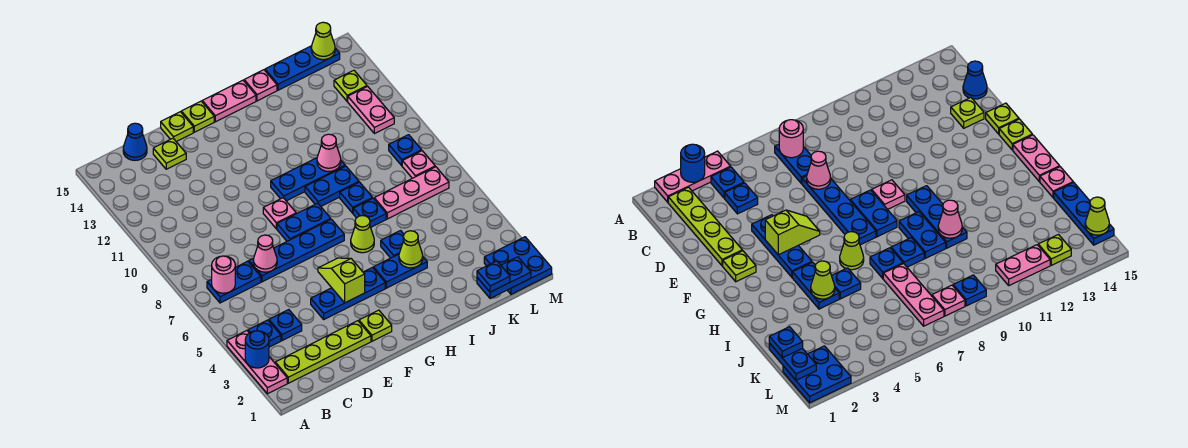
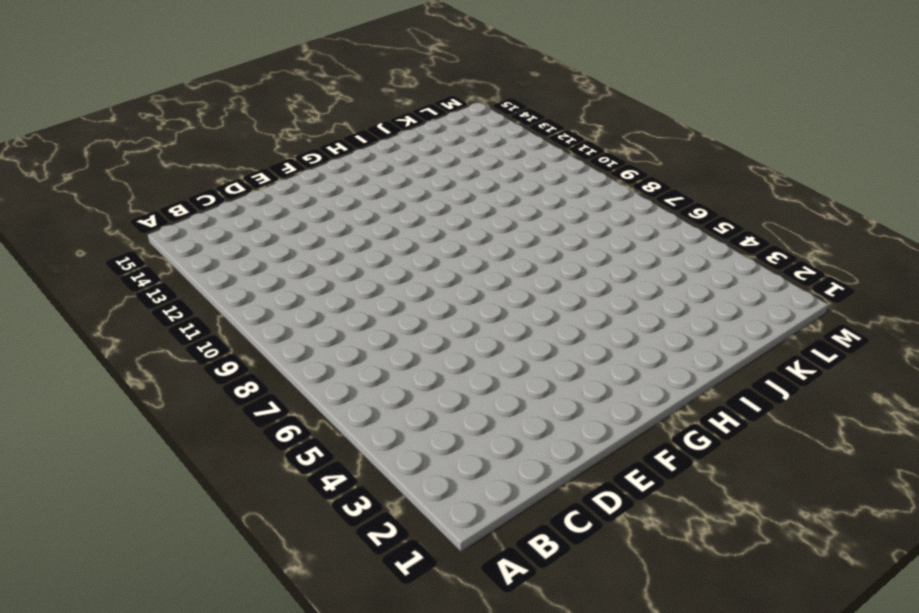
none -> pink 1x3 plate [227,331,287,394]
none -> lime 1x4 plate [275,321,371,383]
none -> blue 1x1 plate [248,320,281,347]
none -> blue 1x2 plate [207,261,261,303]

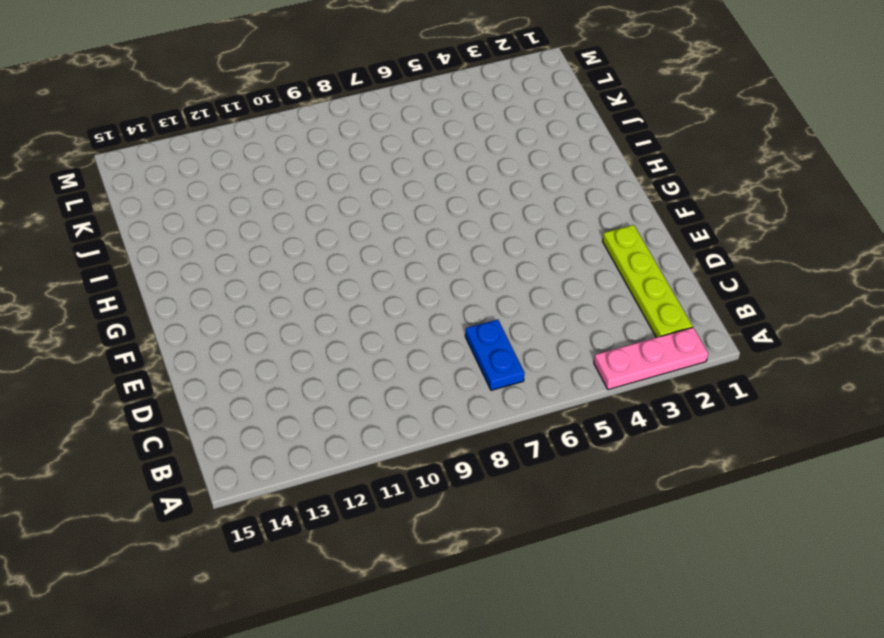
none -> blue 1x1 plate [248,320,281,347]
none -> blue 1x1 plate [269,310,302,341]
none -> blue 1x1 cone [123,123,147,160]
none -> blue 1x4 plate [249,219,344,282]

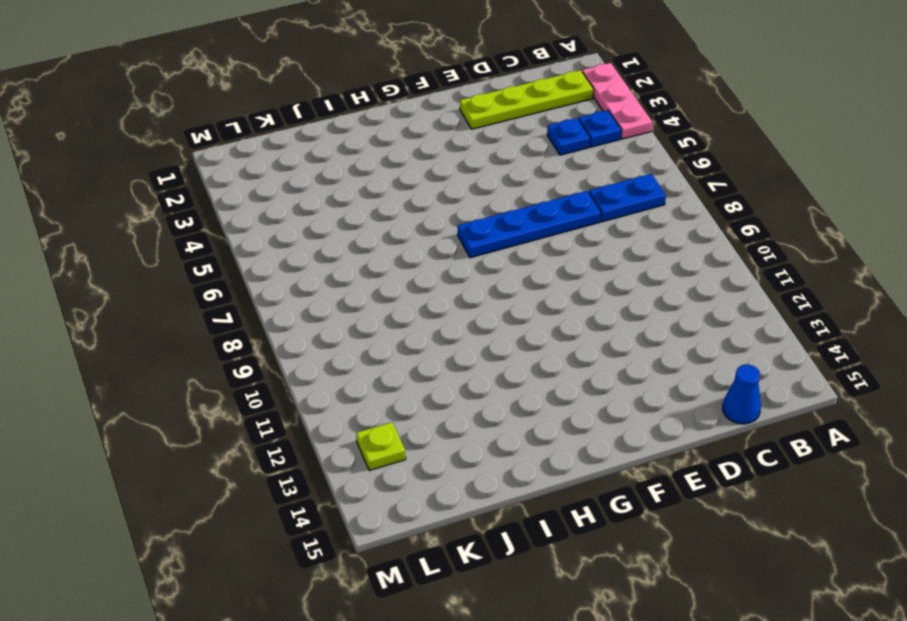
none -> lime 1x1 plate [153,138,186,169]
none -> blue 1x3 plate [311,268,385,319]
none -> lime 1x1 plate [161,112,193,142]
none -> lime 1x1 plate [359,310,392,341]

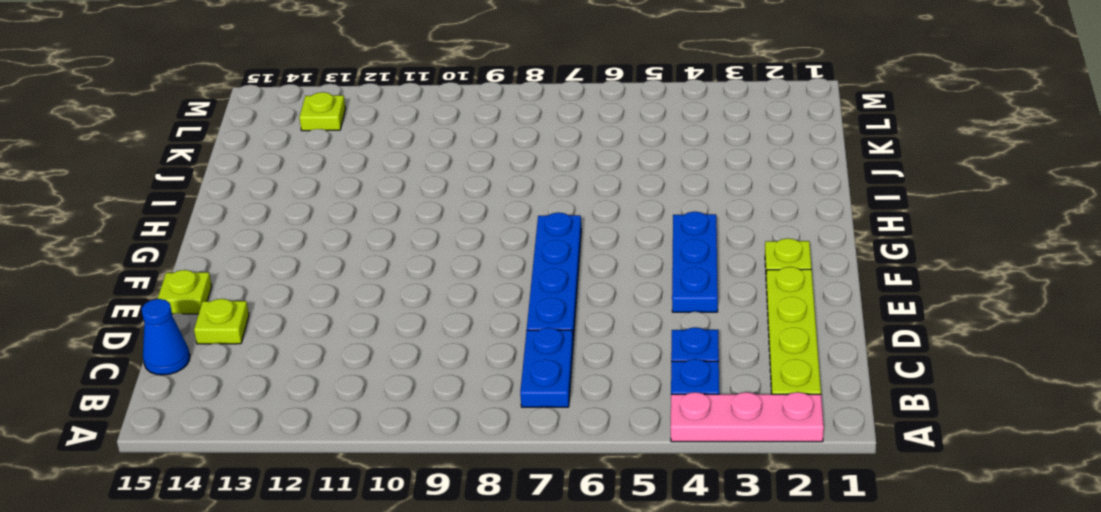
none -> blue 1x2 plate [277,203,331,241]
none -> pink 1x1 plate [263,198,296,229]
none -> lime 1x1 plate [181,101,214,132]
none -> blue 1x3 plate [271,158,345,201]

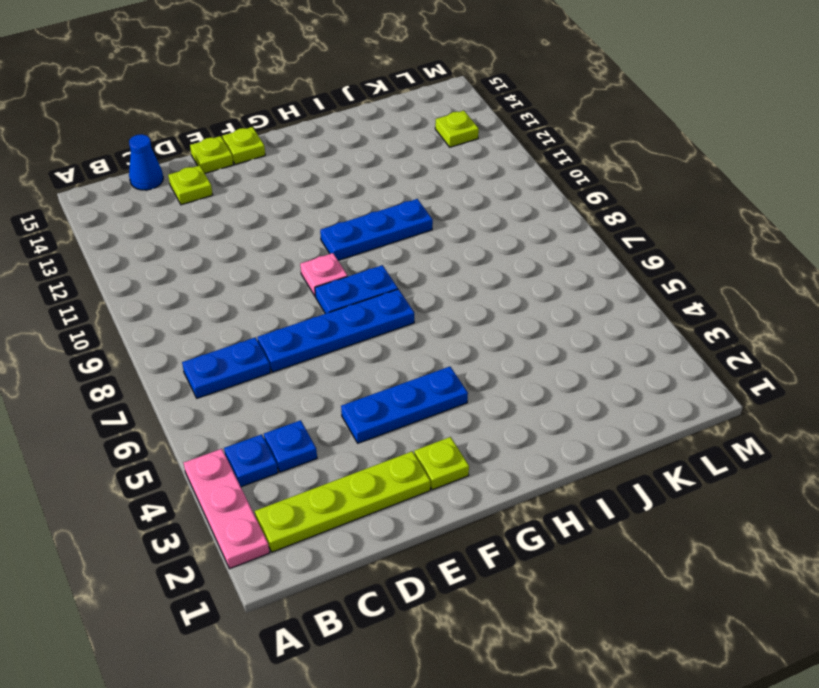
none -> pink 1x2 plate [202,80,256,122]
none -> blue 1x2 plate [373,254,427,288]
none -> lime 1x1 cone [351,216,374,253]
none -> blue 1x2 plate [305,166,359,206]

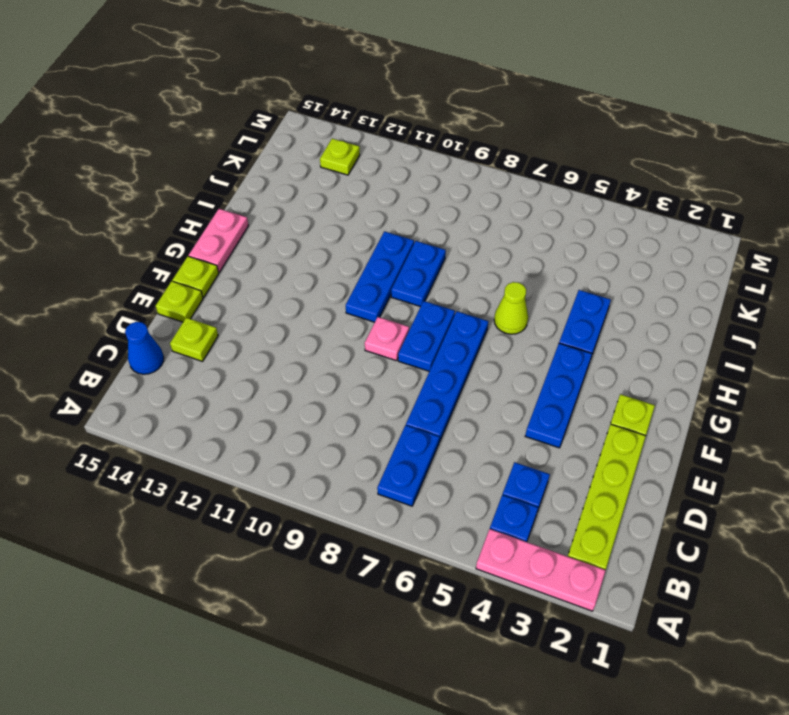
none -> blue 1x1 plate [381,231,404,258]
none -> blue 1x1 plate [353,198,386,227]
none -> blue 1x1 plate [340,182,373,213]
none -> pink 1x1 plate [244,70,277,101]

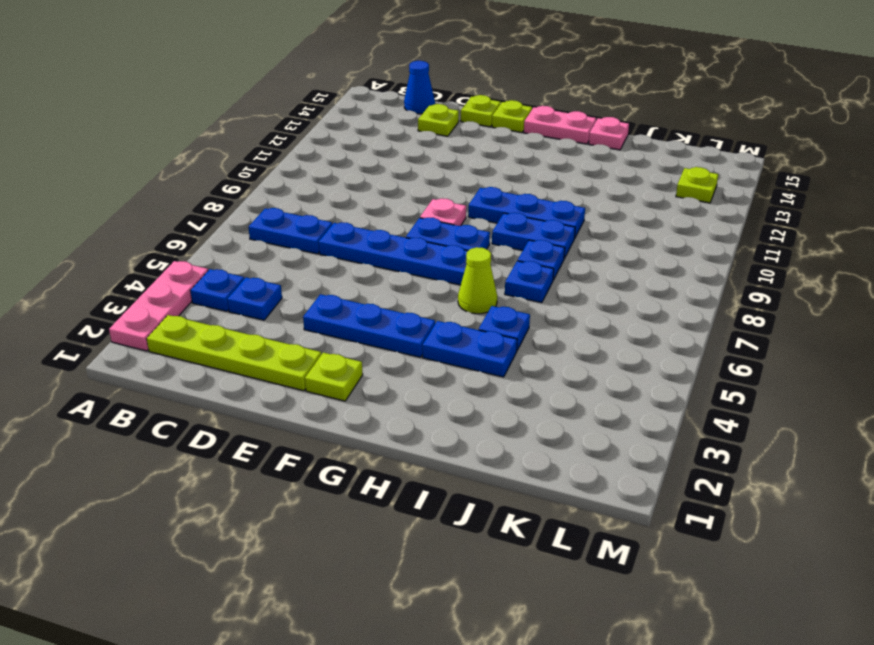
none -> pink 1x3 plate [374,167,449,219]
none -> blue 1x3 plate [265,46,340,90]
none -> blue 2x2 plate [484,237,552,294]
none -> pink 1x1 plate [402,151,435,178]

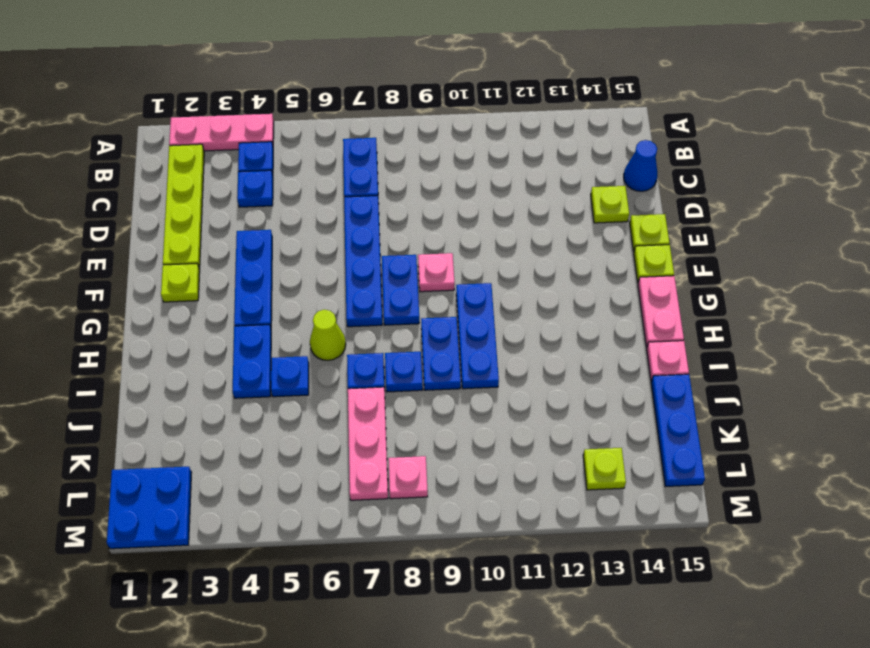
none -> blue 1x1 plate [389,135,422,166]
none -> pink 1x2 plate [348,86,394,134]
none -> blue 1x1 round brick [245,331,269,368]
none -> pink 1x1 round brick [212,256,235,293]

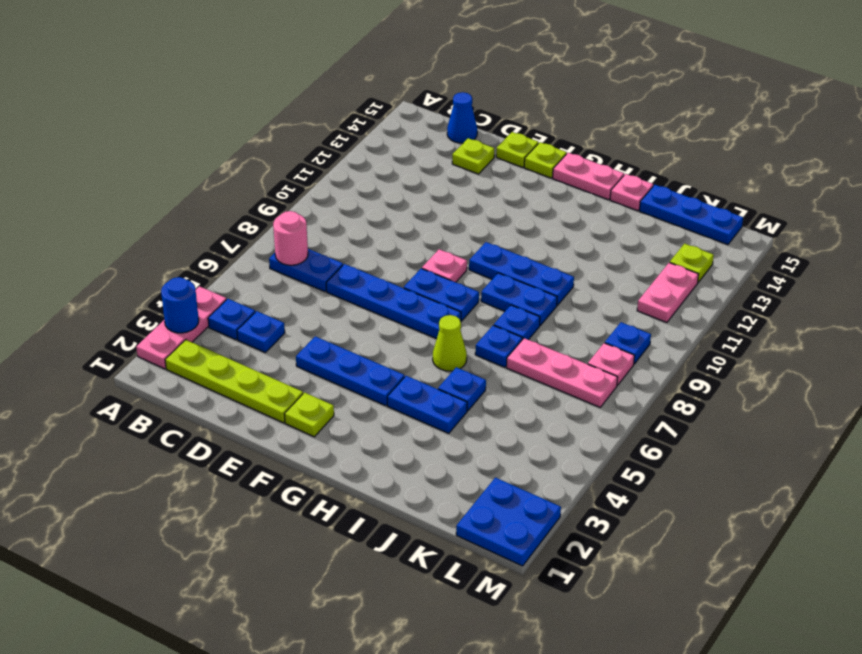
none -> pink 1x1 cone [253,235,277,272]
none -> lime 1x2 slope [318,258,365,303]
none -> lime 1x1 cone [399,231,423,268]
none -> pink 1x1 cone [317,134,341,171]

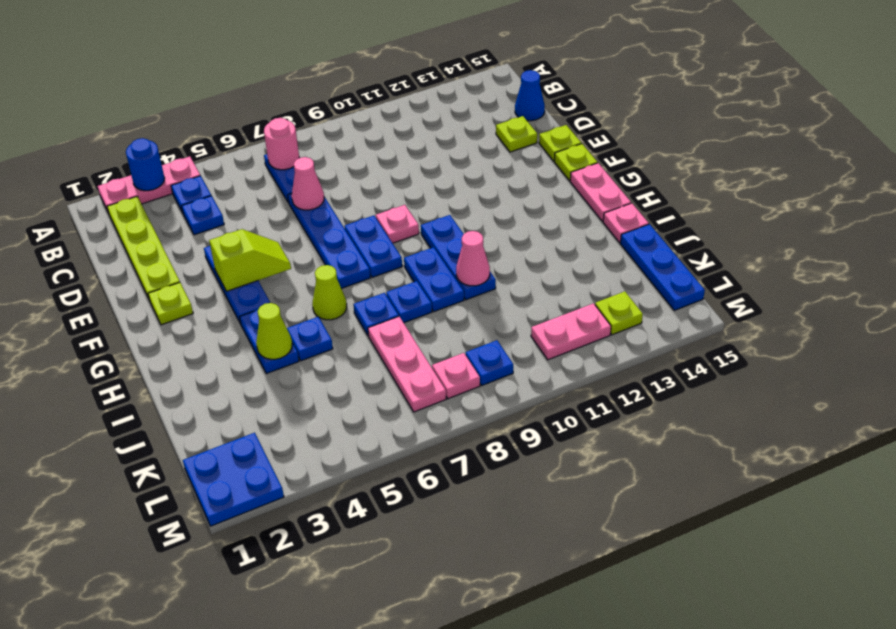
none -> blue 1x2 plate [477,257,531,299]
none -> lime 1x1 cone [311,22,335,60]
none -> blue 1x1 plate [477,261,510,292]

